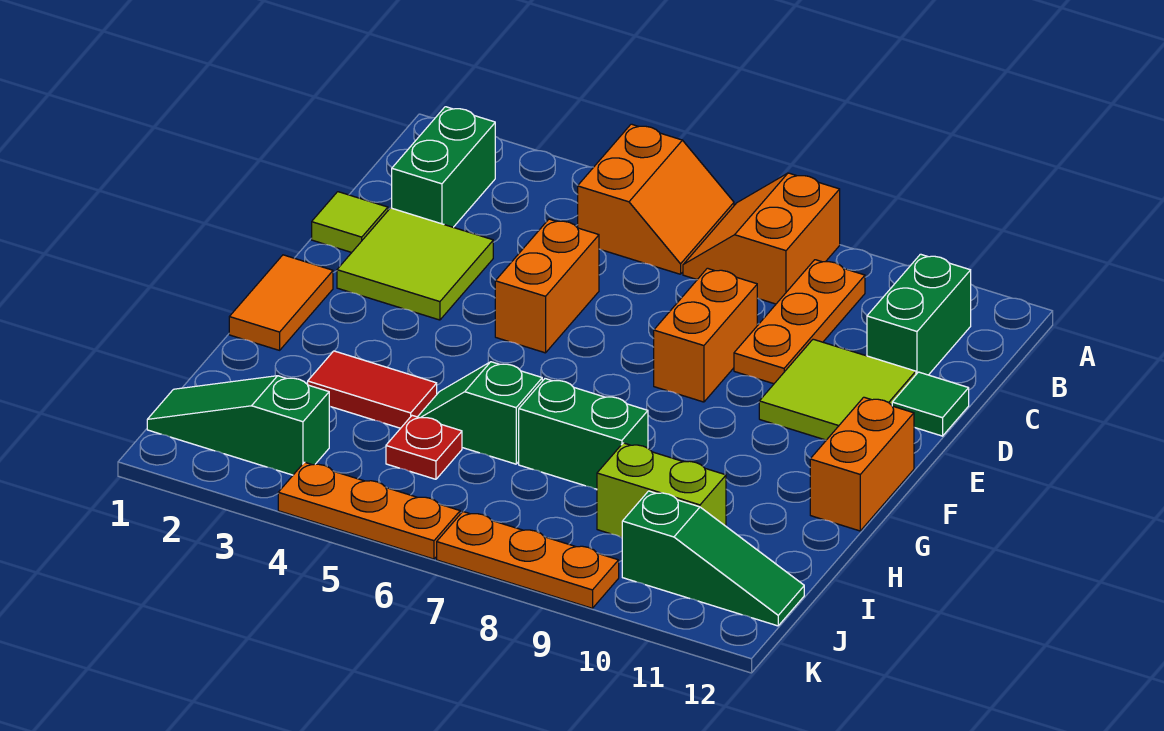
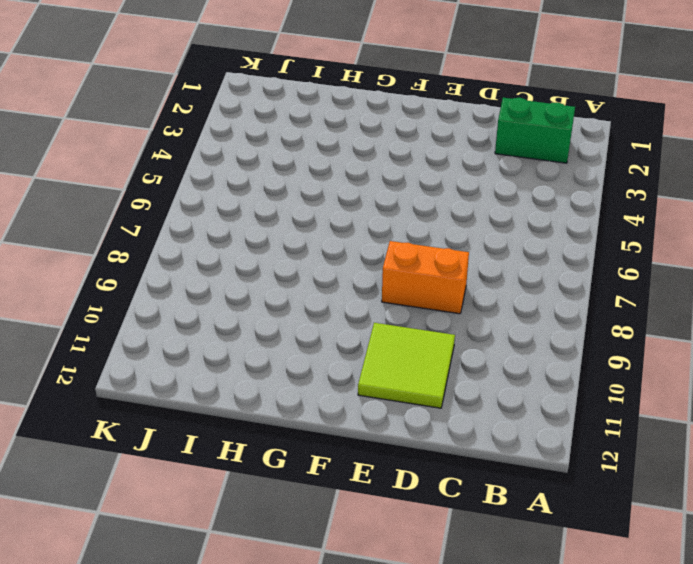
none -> orange 2x2 slope [578,124,734,274]
none -> orange 2x2 slope [683,173,840,304]
none -> orange 1x3 plate [734,260,865,384]

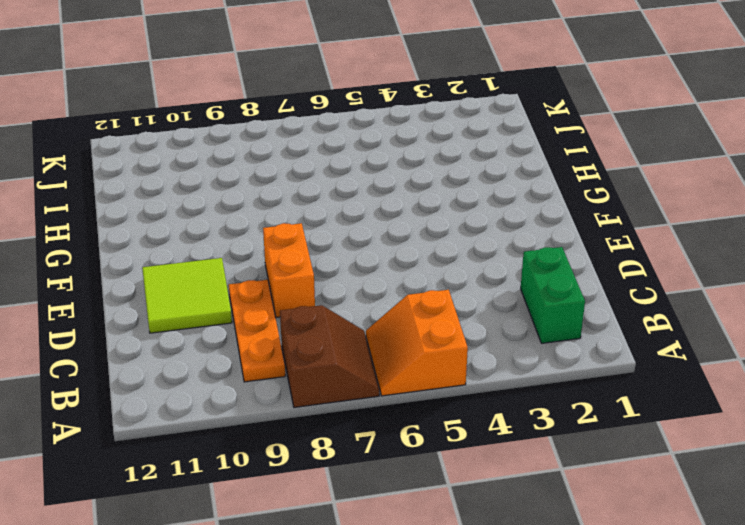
brown 2x2 slope [280,305,379,407] -> orange 2x2 slope [683,173,840,304]
none -> green 1x2 brick [867,254,971,375]
none -> lime 1x1 tile [312,192,388,252]
none -> lime 2x2 tile [337,208,493,320]

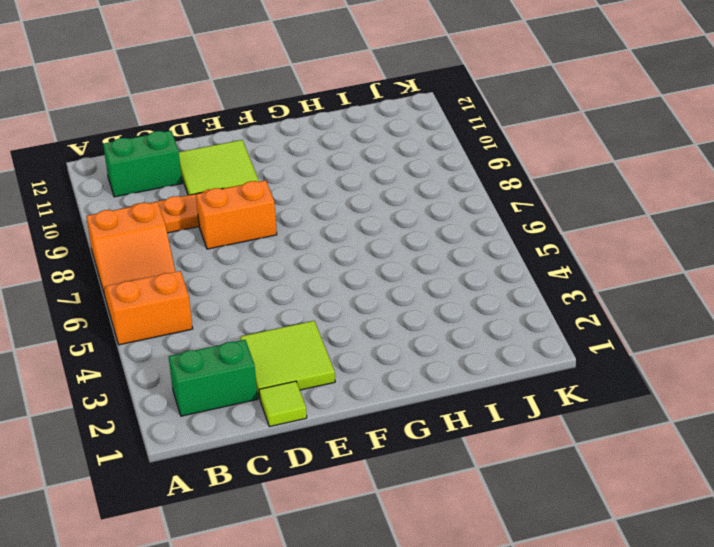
none -> orange 1x2 brick [495,219,599,353]
none -> green 1x1 tile [892,372,969,436]
none -> orange 1x2 tile [229,255,333,350]

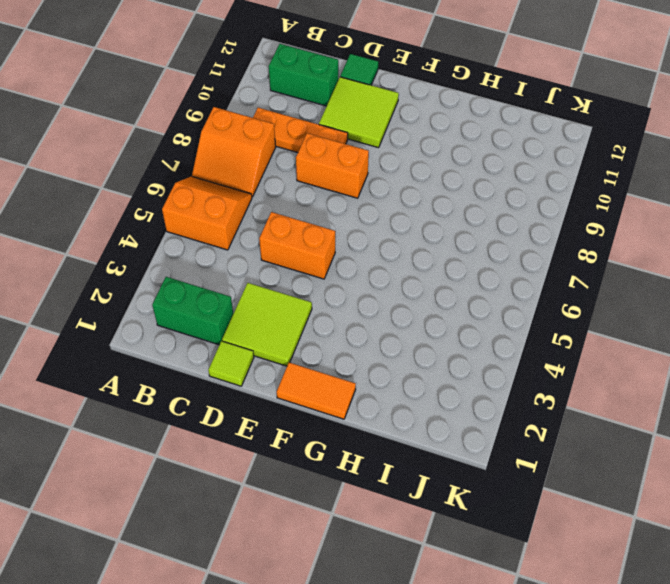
none -> orange 1x2 brick [810,397,914,531]
none -> red 1x2 tile [308,351,437,428]
none -> green 1x2 slope [418,362,542,464]

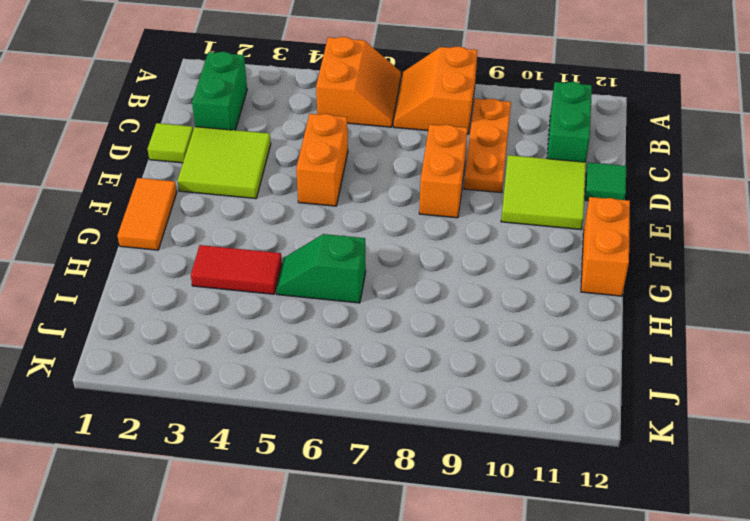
none -> green 1x2 brick [519,379,648,489]
none -> red 1x1 plate [386,416,462,479]
none -> lime 1x2 brick [597,443,726,537]

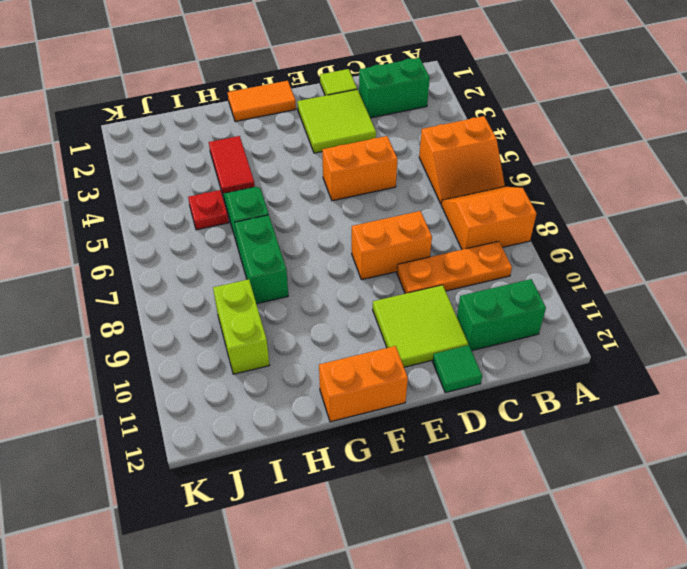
none -> green 1x3 slope [147,376,329,475]
none -> green 1x3 slope [622,491,804,626]
none -> orange 1x3 plate [278,462,460,559]

